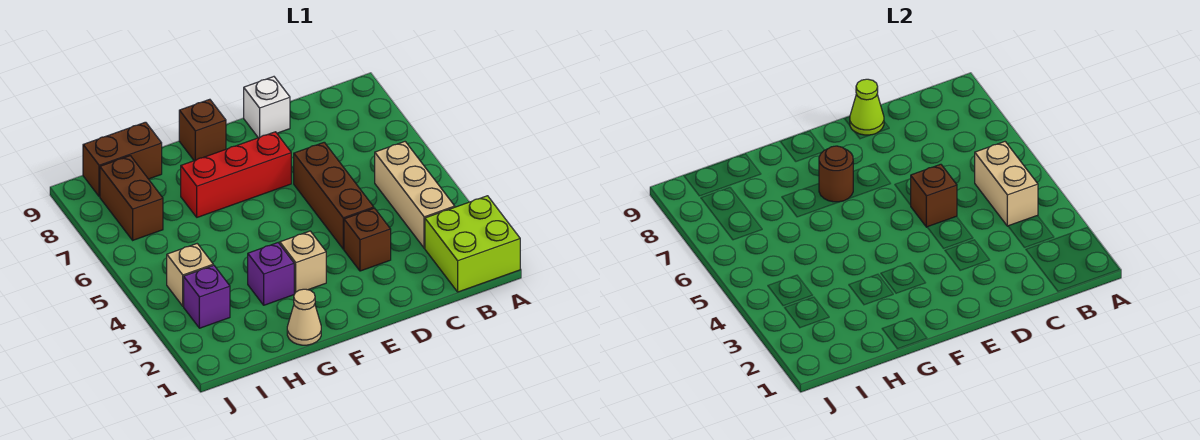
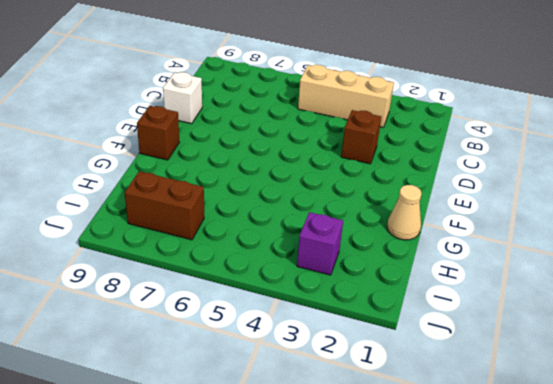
none -> lime 2x2 brick [425,196,520,292]
none -> brown 1x3 brick [294,142,374,249]
none -> red 1x3 brick [181,132,291,217]

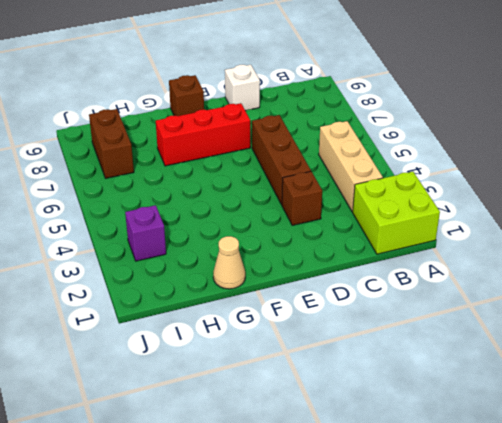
none -> tan 1x1 brick [280,231,326,293]
none -> purple 1x1 brick [248,243,294,305]
none -> brown 1x2 brick [83,122,162,197]

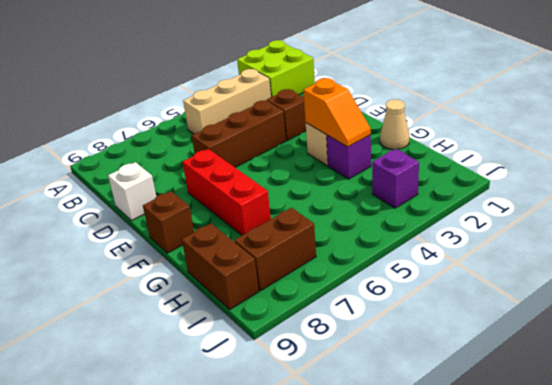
orange 1x2 slope [303,78,371,147] -> none
none -> tan 1x1 brick [167,244,213,306]
none -> tan 1x2 brick [975,142,1038,226]
none -> brown 1x1 brick [911,164,957,227]

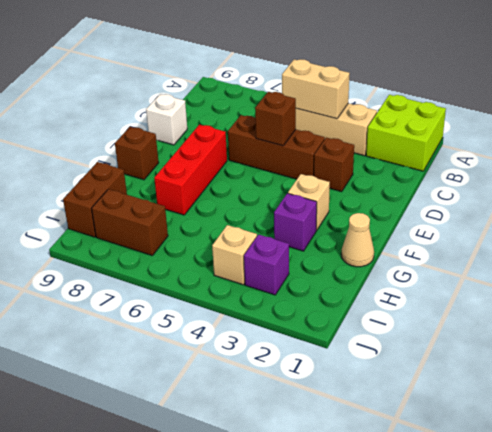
none -> lime 1x1 cone [850,79,884,135]
none -> brown 1x1 round brick [819,146,853,202]

